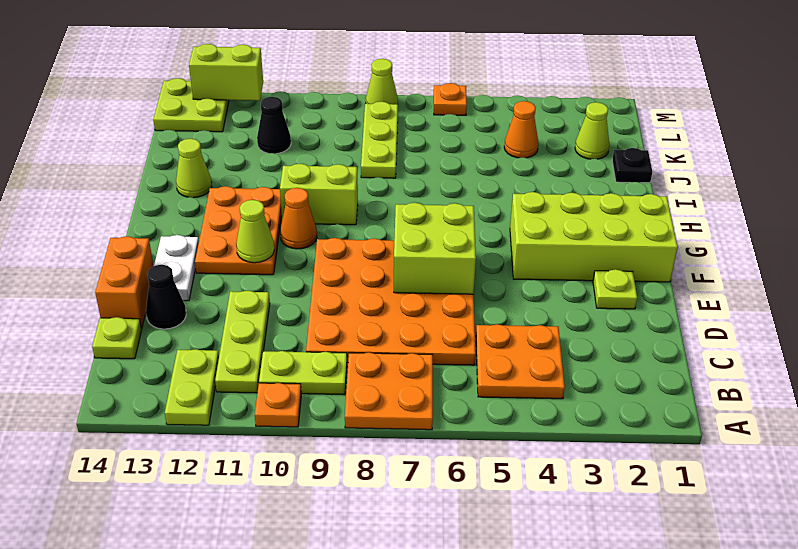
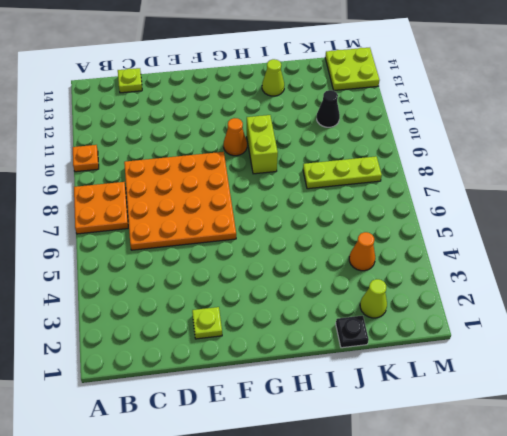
none -> lime 1x2 plate [165,349,219,425]
none -> orange 2x2 plate [476,324,565,399]
none -> lime 1x2 plate [259,351,347,395]

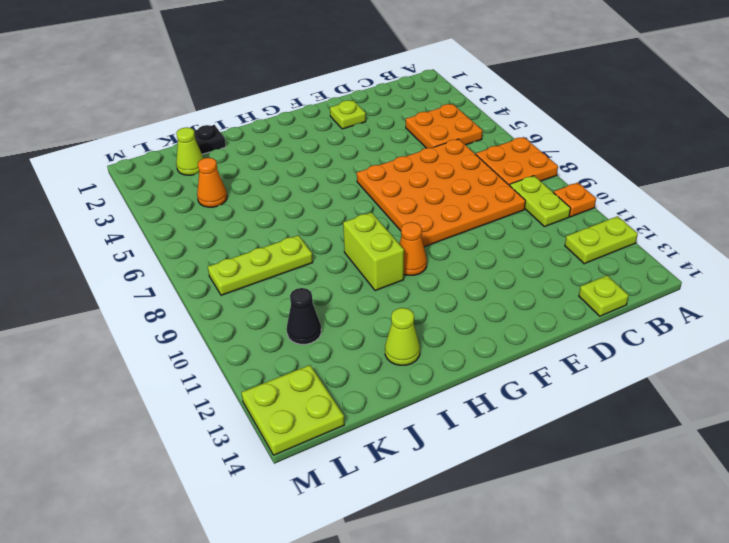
none -> lime 1x3 plate [215,291,270,393]
none -> black 1x1 cone [146,265,186,329]
none -> orange 1x2 brick [95,236,154,329]

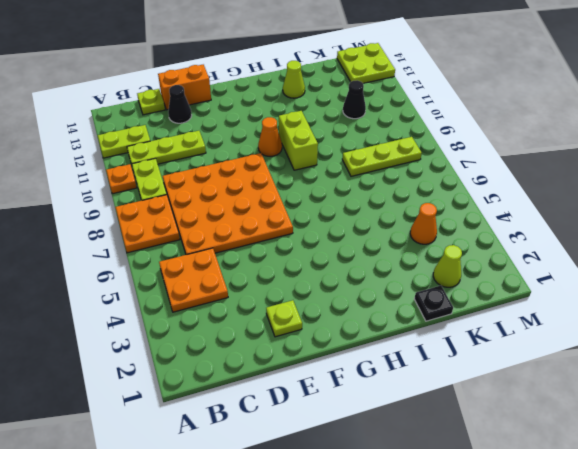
none -> white 1x2 plate [154,235,199,301]
none -> lime 2x4 brick [510,192,678,282]
none -> orange 2x3 plate [195,186,282,275]

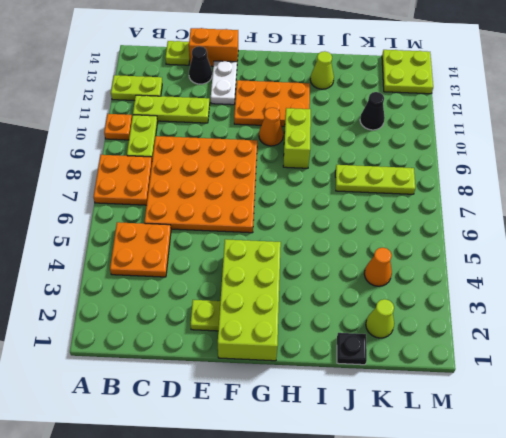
white 1x2 plate [211,61,237,105] -> white 1x2 plate turned to [154,235,199,301]
none -> orange 1x1 plate [434,83,467,115]
none -> lime 1x1 cone [366,59,398,104]
none -> lime 2x2 brick [394,203,476,294]

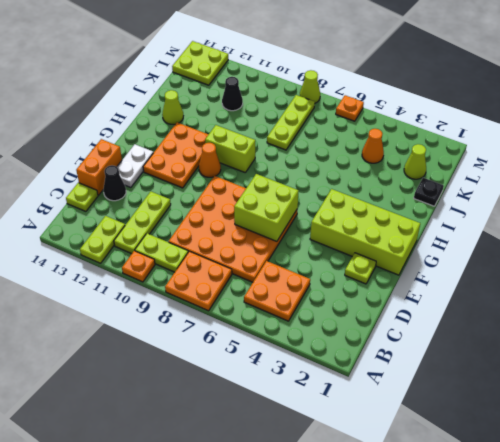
none -> lime 1x1 cone [236,200,274,263]
none -> lime 1x2 brick [189,44,263,101]

